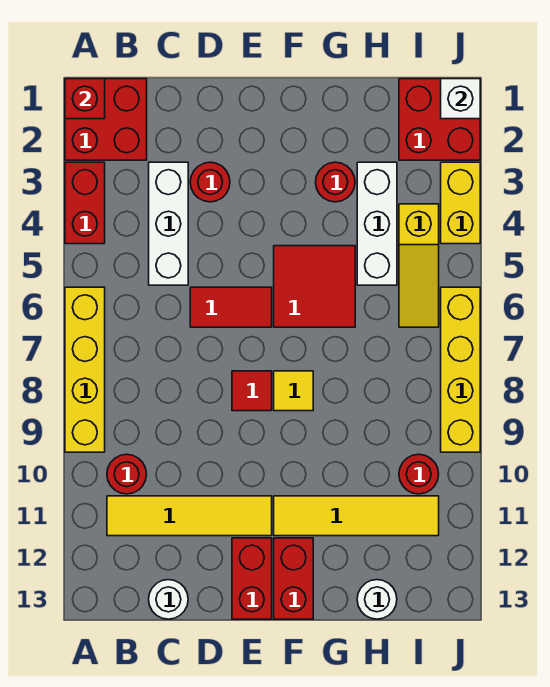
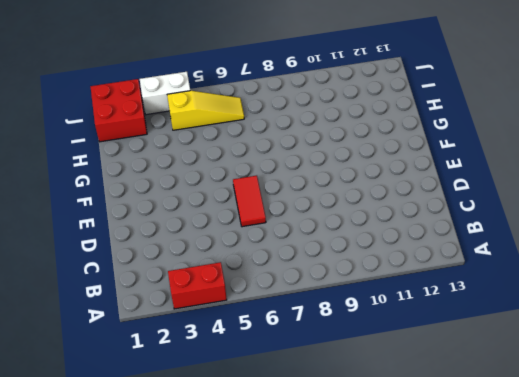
white 1x2 brick [140,72,190,115] -> yellow 1x2 brick [441,162,480,244]
none -> red 2x2 brick [65,79,147,160]
none -> yellow 1x4 brick [65,287,105,452]
none -> red 1x1 round brick [107,454,147,494]

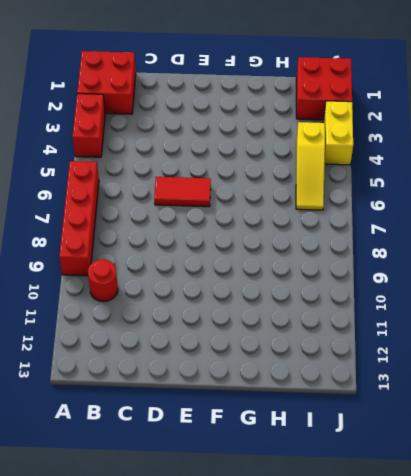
red 1x4 brick [59,161,99,276] -> yellow 1x4 brick [65,287,105,452]
none -> yellow 1x4 tile [107,496,272,536]
none -> white 1x3 brick [149,162,188,285]
none -> white 1x1 round brick [149,580,188,619]

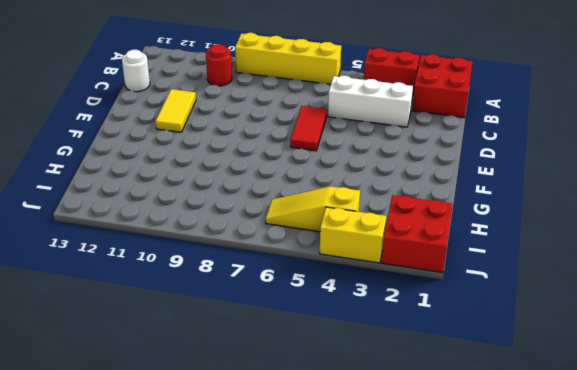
yellow 1x2 tile [156,89,196,132] -> yellow 1x4 tile [107,496,272,536]
none -> red 1x1 round brick [190,162,230,202]
none -> red 1x1 tile [232,371,272,411]
none -> red 1x2 brick [232,538,272,619]

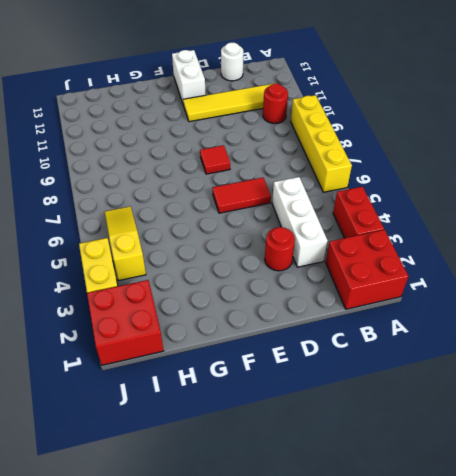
white 1x2 brick [172,50,206,105] -> red 1x2 brick [232,538,272,619]
none -> red 2x2 tile [274,246,355,327]
none -> yellow 1x1 tile [274,371,313,411]
none -> yellow 1x4 tile [274,496,439,536]

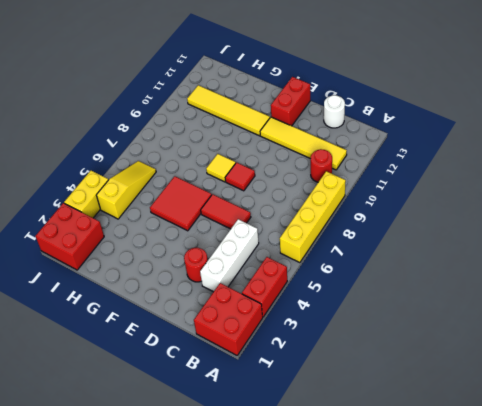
none -> red 1x2 brick [274,538,313,619]
none -> red 1x1 round brick [316,162,355,202]
none -> white 1x3 brick [357,162,397,285]

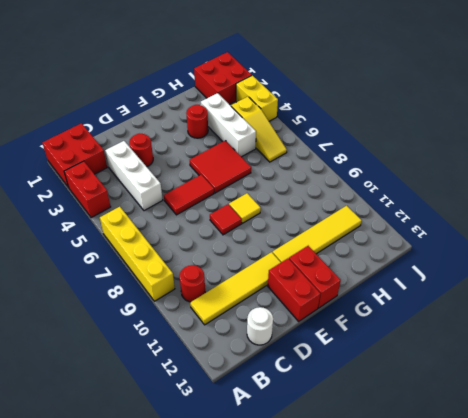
none -> white 1x1 round brick [357,580,397,619]
none -> red 1x1 round brick [399,454,439,494]
none -> yellow 1x4 brick [441,287,480,452]

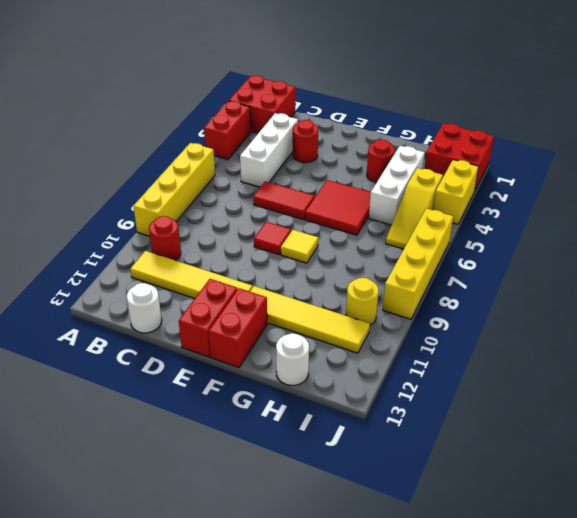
yellow 1x1 round brick [346,278,379,325] -> red 1x1 round brick [399,454,439,494]
none -> red 1x1 brick [65,79,105,119]
none -> white 1x1 brick [441,79,480,119]

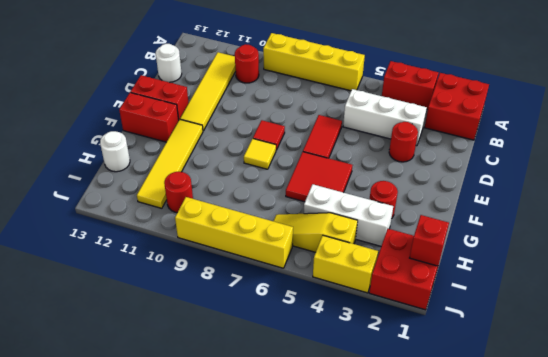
red 1x1 brick [410,215,449,266] -> red 1x1 brick moved to [65,79,105,119]
none -> white 1x1 brick [441,79,480,119]

